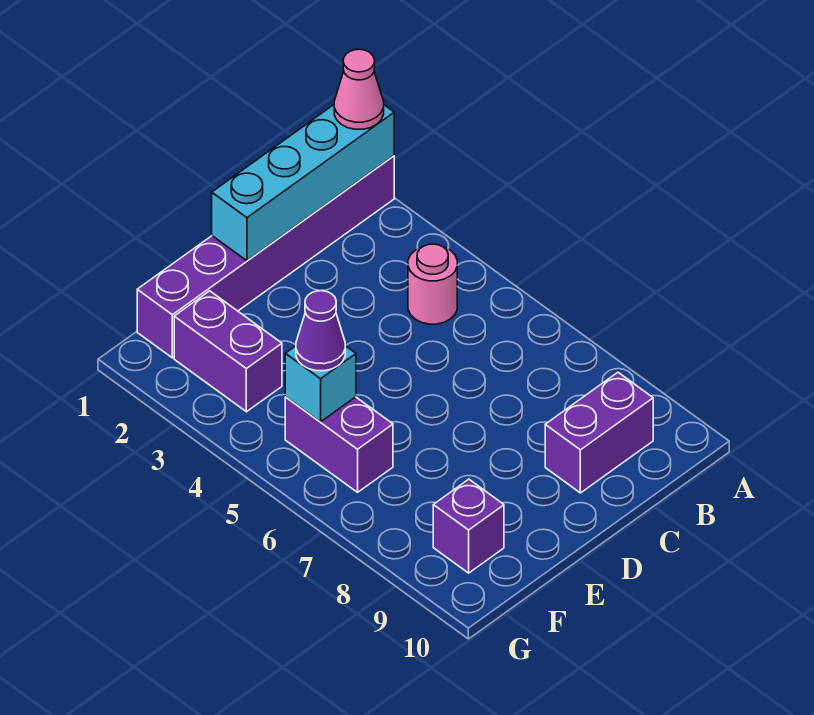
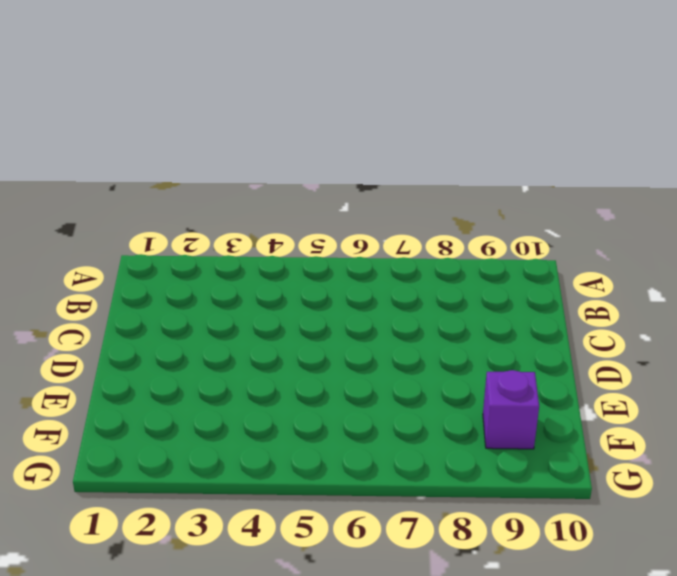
none -> purple 1x6 brick [137,156,394,358]
none -> pink 1x1 round brick [408,244,457,324]

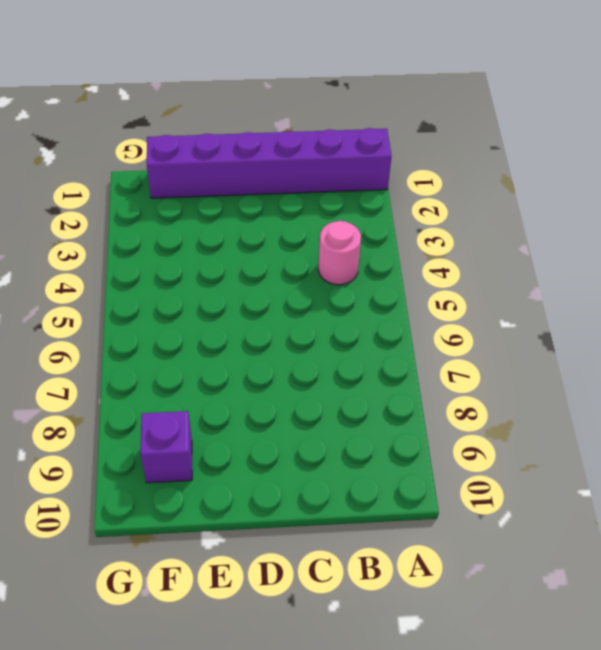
none -> purple 1x2 brick [545,373,653,493]
none -> purple 1x2 brick [174,291,282,412]

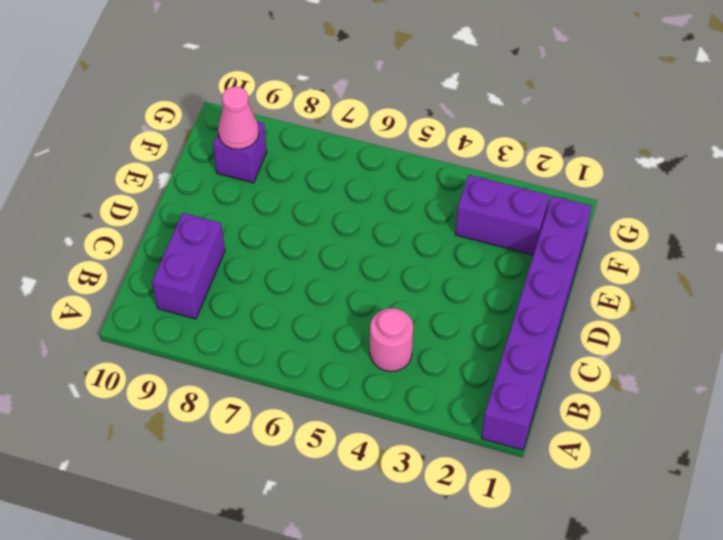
pink 1x1 cone [218,86,259,149] -> pink 1x1 cone moved to [334,49,384,129]
none -> purple 1x2 brick [285,397,393,492]
none -> cyan 1x4 brick [212,105,394,261]

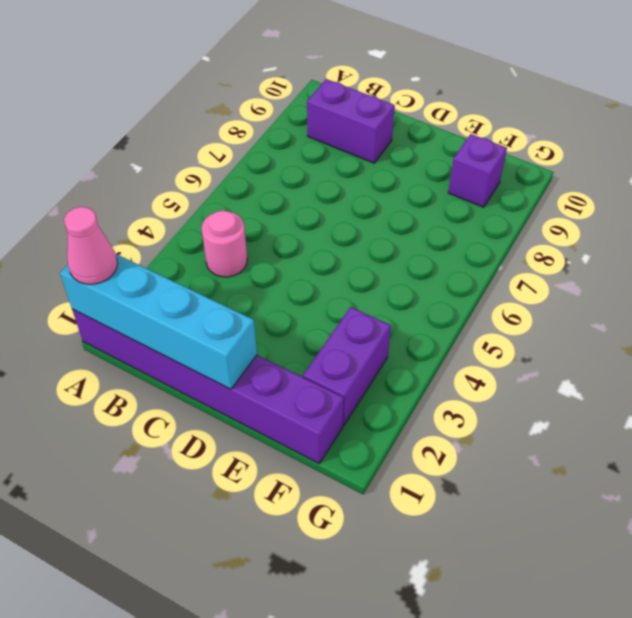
none -> purple 1x2 brick [285,397,393,492]
none -> cyan 1x1 brick [285,346,356,422]

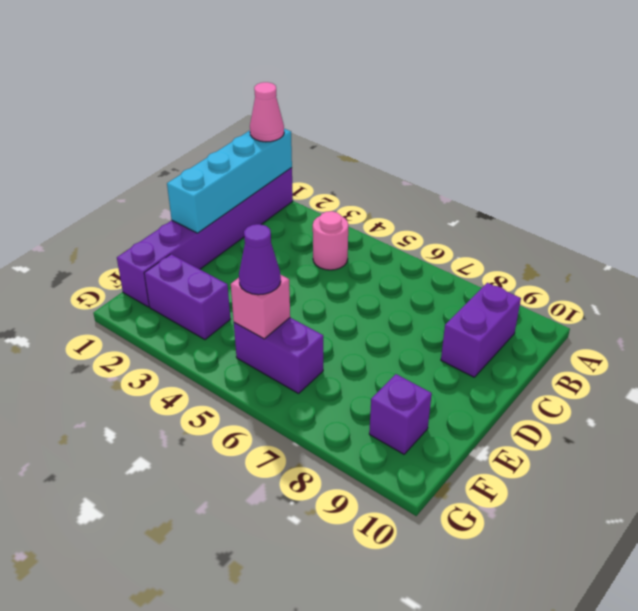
pink 1x1 brick [231,275,290,339] -> cyan 1x1 brick [285,346,356,422]

